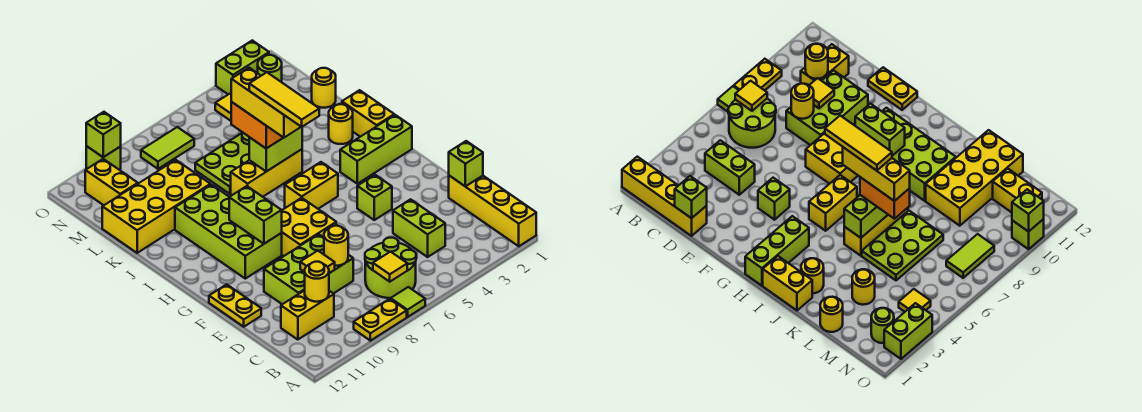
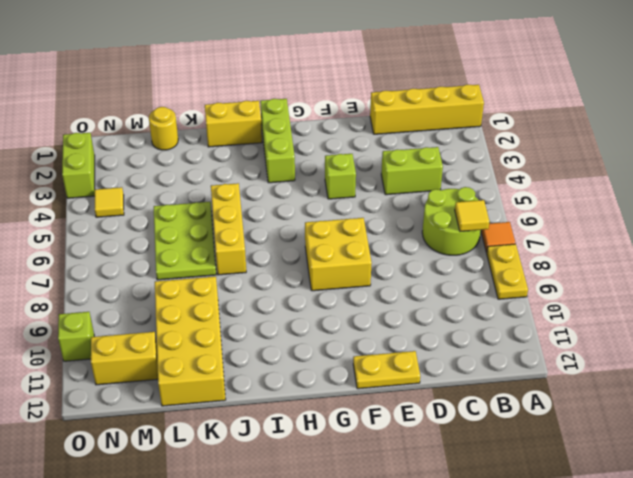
orange 1x1 tile [481,222,516,253] -> lime 1x1 tile [391,287,425,317]
none -> yellow 1x2 brick [281,290,334,340]
none -> lime 2x3 brick [264,234,353,304]
none -> lime 2x4 brick [175,185,282,279]
none -> yellow 1x2 brick [285,162,338,209]

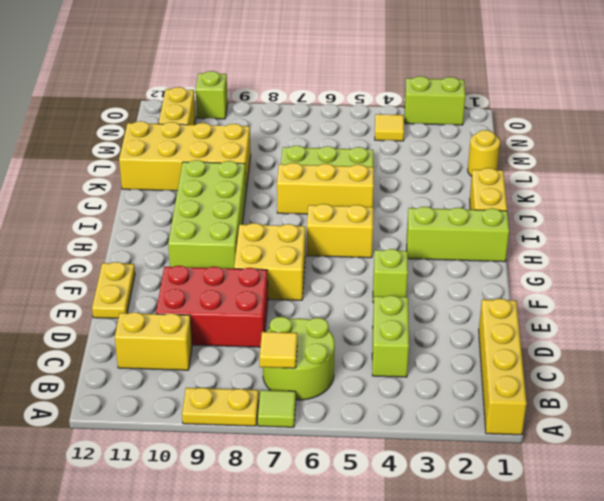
red 2x3 brick [156,266,268,347] -> lime 2x3 brick [264,234,353,304]
none -> yellow 1x1 round brick [329,104,353,144]
none -> yellow 1x1 round brick [852,269,875,305]
none -> lime 1x1 round brick [258,55,282,82]
none -> lime 1x2 tile [141,127,194,169]

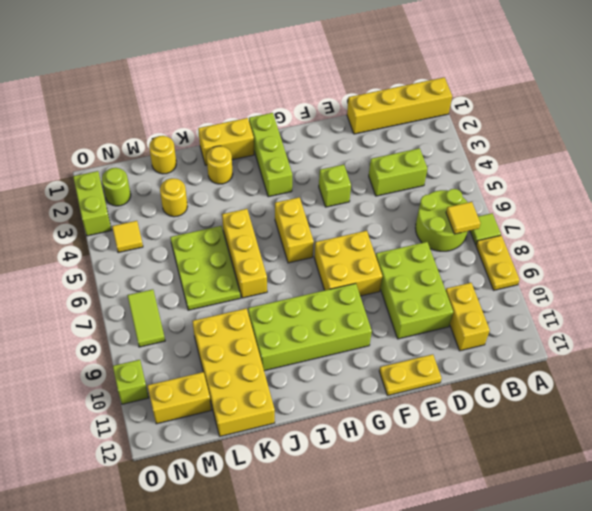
none -> yellow 1x1 round brick [305,262,329,302]
none -> lime 1x1 brick [449,141,483,187]
none -> yellow 1x1 round brick [324,226,348,266]
none -> yellow 1x1 tile [300,251,335,273]

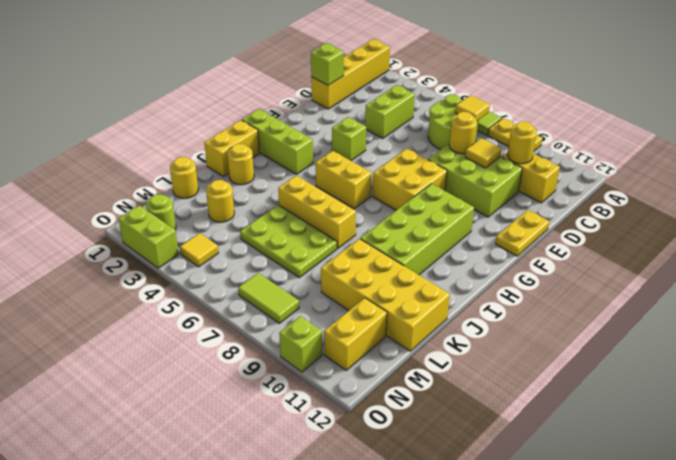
none -> lime 1x2 brick [229,186,282,244]
none -> lime 1x2 brick [249,127,302,172]
none -> lime 1x1 brick [86,112,121,157]
none -> orange 1x2 brick [231,102,283,148]

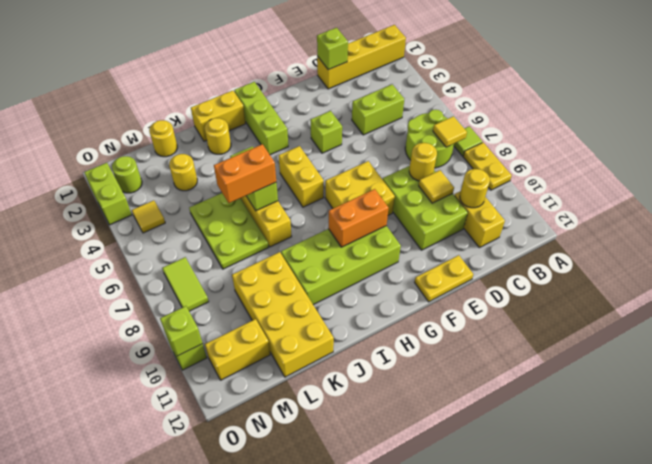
orange 1x2 brick [329,189,389,247] -> lime 1x2 brick [229,186,282,244]
none -> yellow 1x3 brick [231,68,301,138]
none -> yellow 1x3 tile [249,72,319,127]

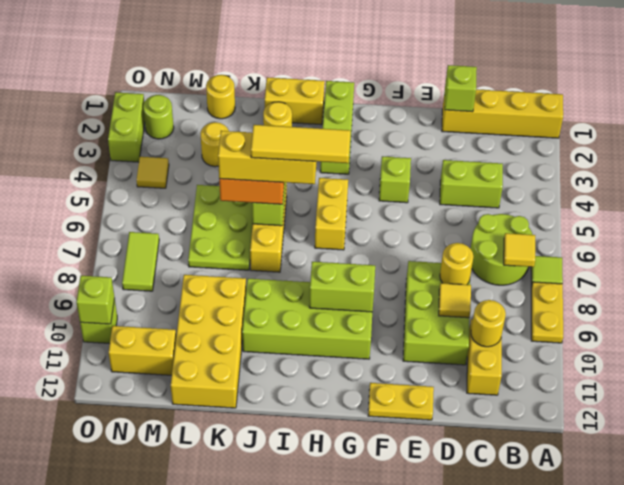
none -> yellow 2x2 brick [282,198,336,256]

